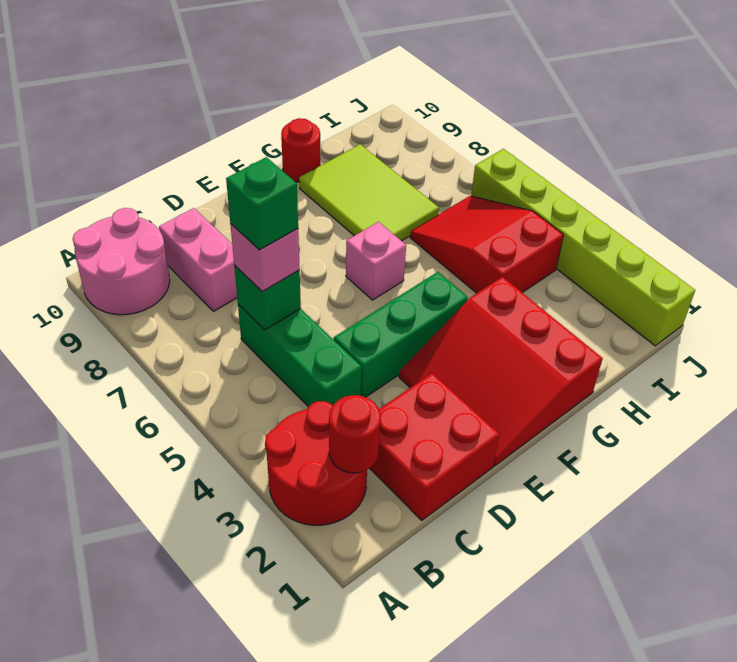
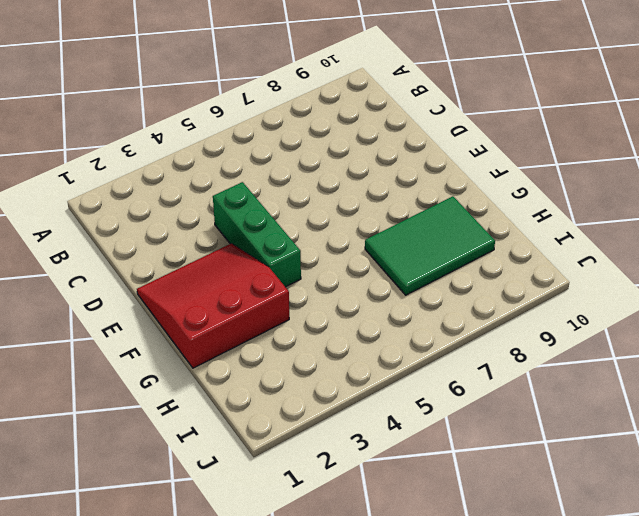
green 2x3 tile [365,196,495,295] -> lime 2x3 tile [299,144,439,241]
none -> red 2x2 round brick [265,401,367,525]
none -> pink 2x2 round brick [73,208,170,315]
none -> red 2x2 brick [370,373,499,520]

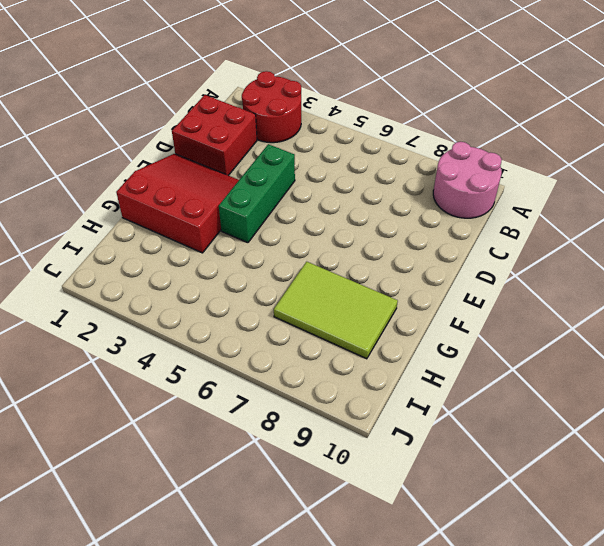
none -> green 1x3 brick [238,304,361,407]
none -> pink 1x2 brick [159,208,237,311]
none -> pink 1x1 brick [346,222,406,300]

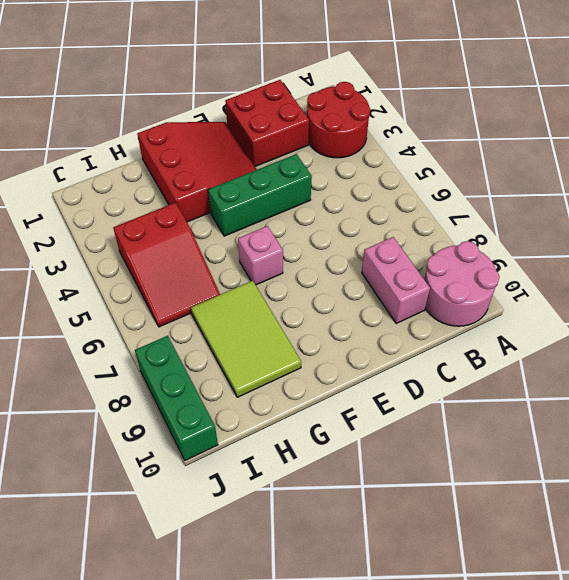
green 1x3 brick [135,336,218,460] -> green 1x3 brick moved to [238,304,361,407]
none -> red 1x1 round brick [281,118,321,182]
none -> lime 1x6 brick [471,149,695,346]
none -> red 1x1 round brick [329,395,381,473]

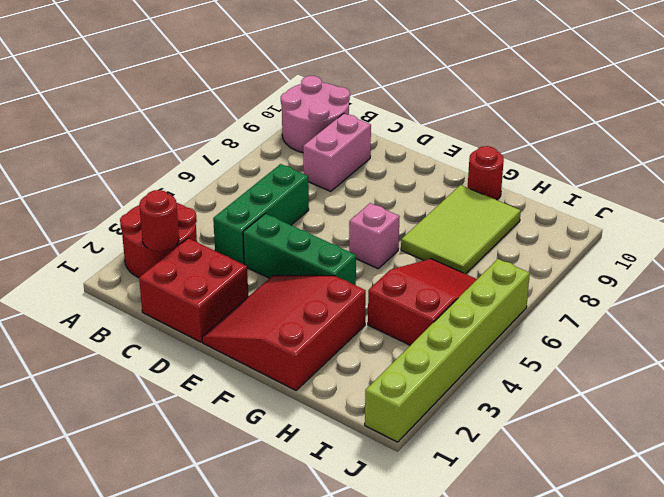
none -> green 1x1 brick [234,265,301,330]
none -> pink 1x1 brick [230,224,300,292]
none -> green 1x1 brick [226,157,298,250]

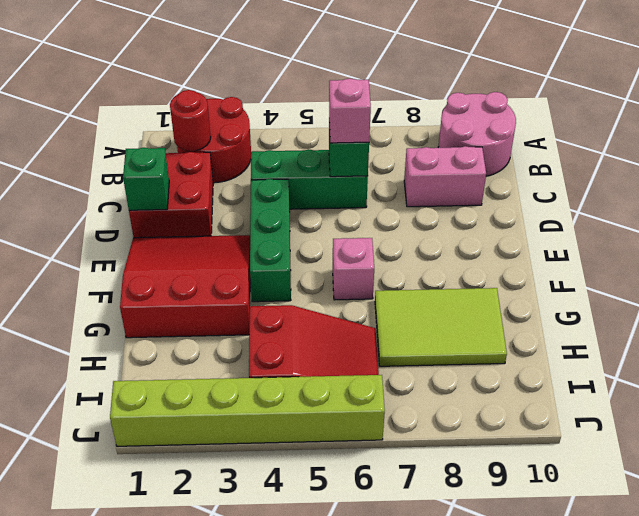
green 1x1 brick [123,148,169,210] -> green 1x1 brick moved to [226,157,298,250]
none -> red 1x1 round brick [281,118,321,182]

